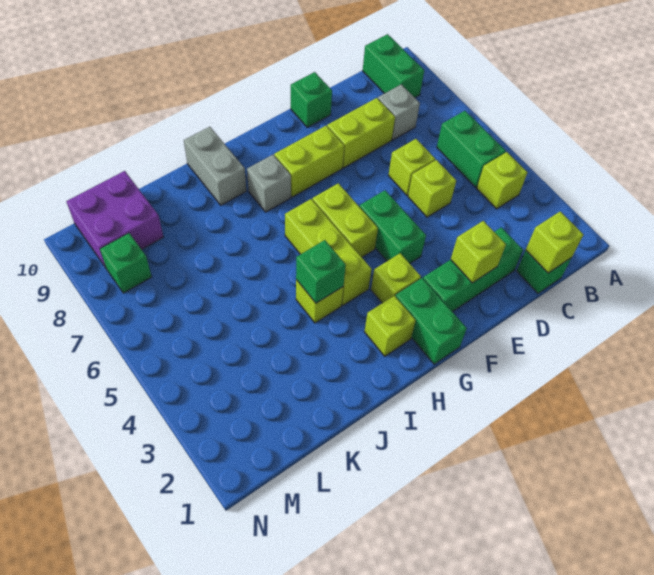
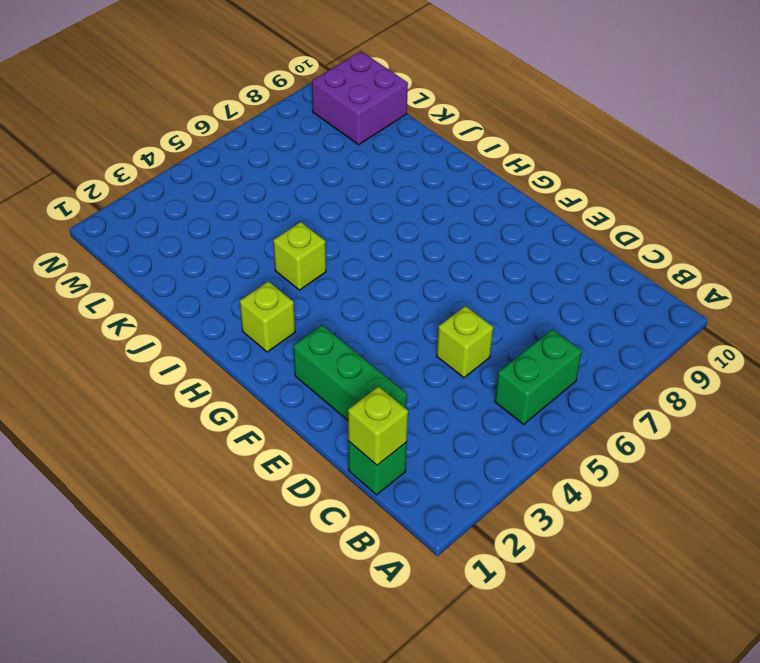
none -> lime 1x1 brick [477,152,527,209]
none -> green 1x2 brick [363,34,424,98]
none -> grey 1x1 brick [378,84,420,140]

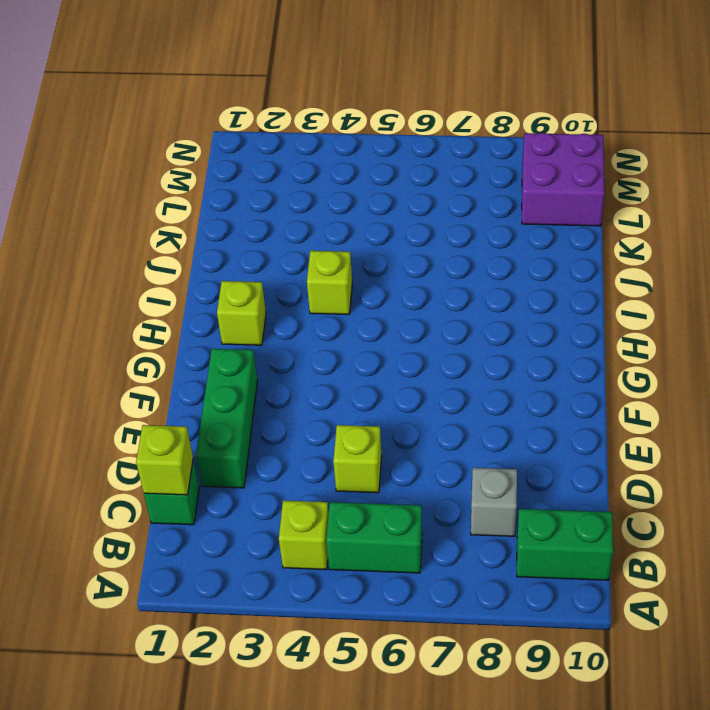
none -> lime 1x1 brick [388,139,435,195]
none -> lime 1x2 brick [327,98,395,168]
none -> green 1x1 brick [291,72,332,127]

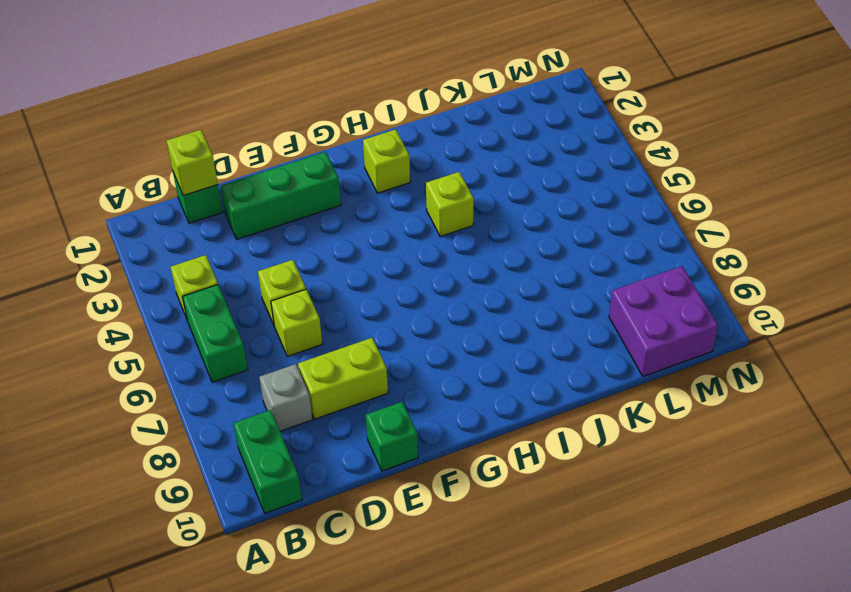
none -> green 1x2 brick [360,190,426,263]
none -> lime 1x2 brick [274,126,344,197]
none -> green 1x2 brick [395,278,467,364]

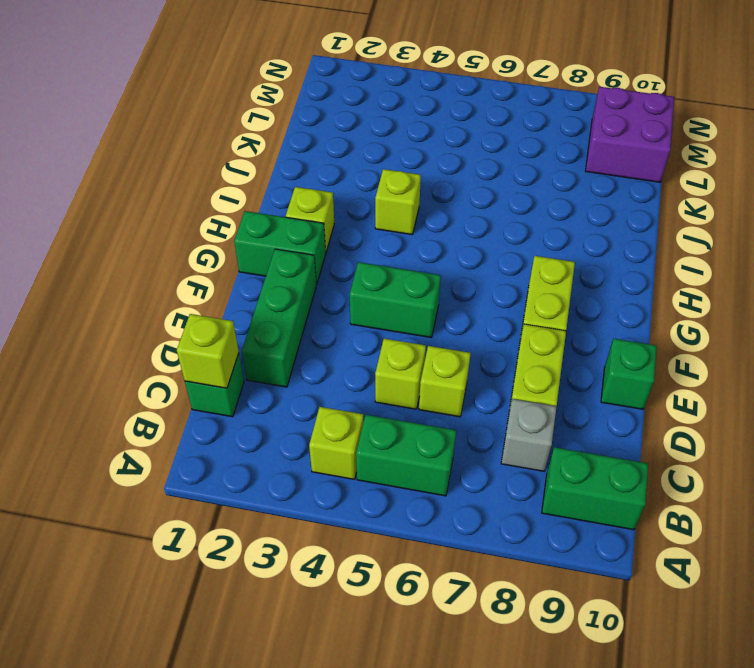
none -> lime 1x1 brick [371,253,421,303]
none -> lime 1x2 brick [313,183,378,257]
none -> lime 1x3 brick [285,199,372,305]

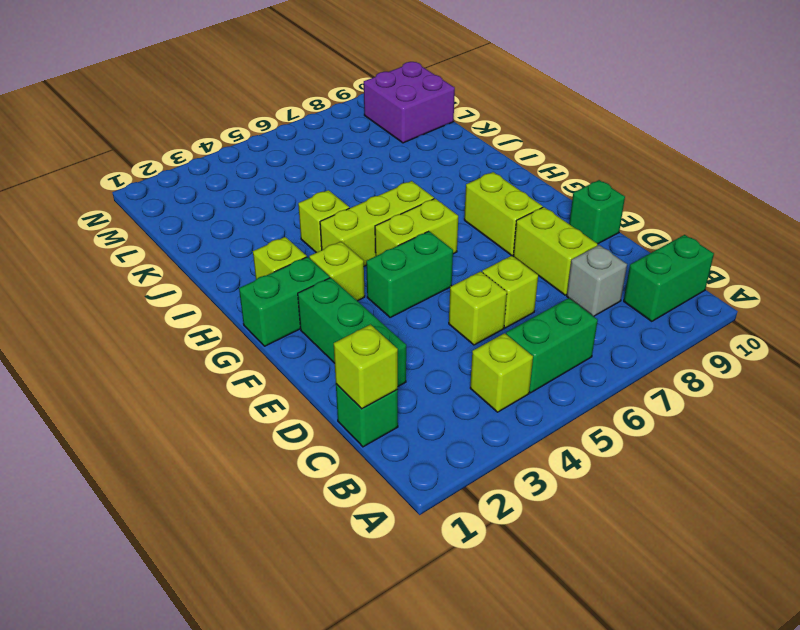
none -> grey 1x1 brick [247,155,291,212]
none -> grey 1x2 brick [184,127,246,205]
none -> green 1x1 brick [100,233,152,293]

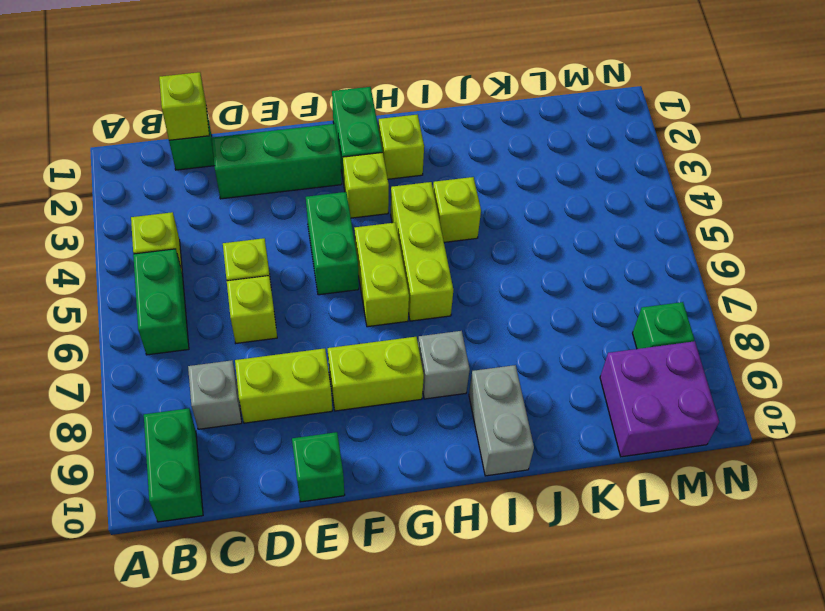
none -> lime 1x1 brick [451,221,506,283]
none -> green 1x1 brick [296,240,346,303]

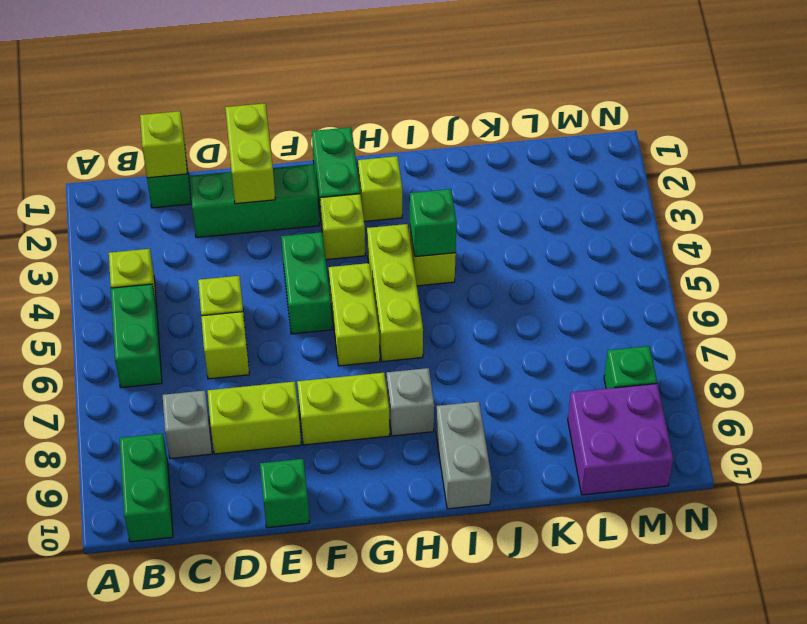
lime 1x2 brick [225,103,275,204] -> lime 1x1 brick [451,221,506,283]

